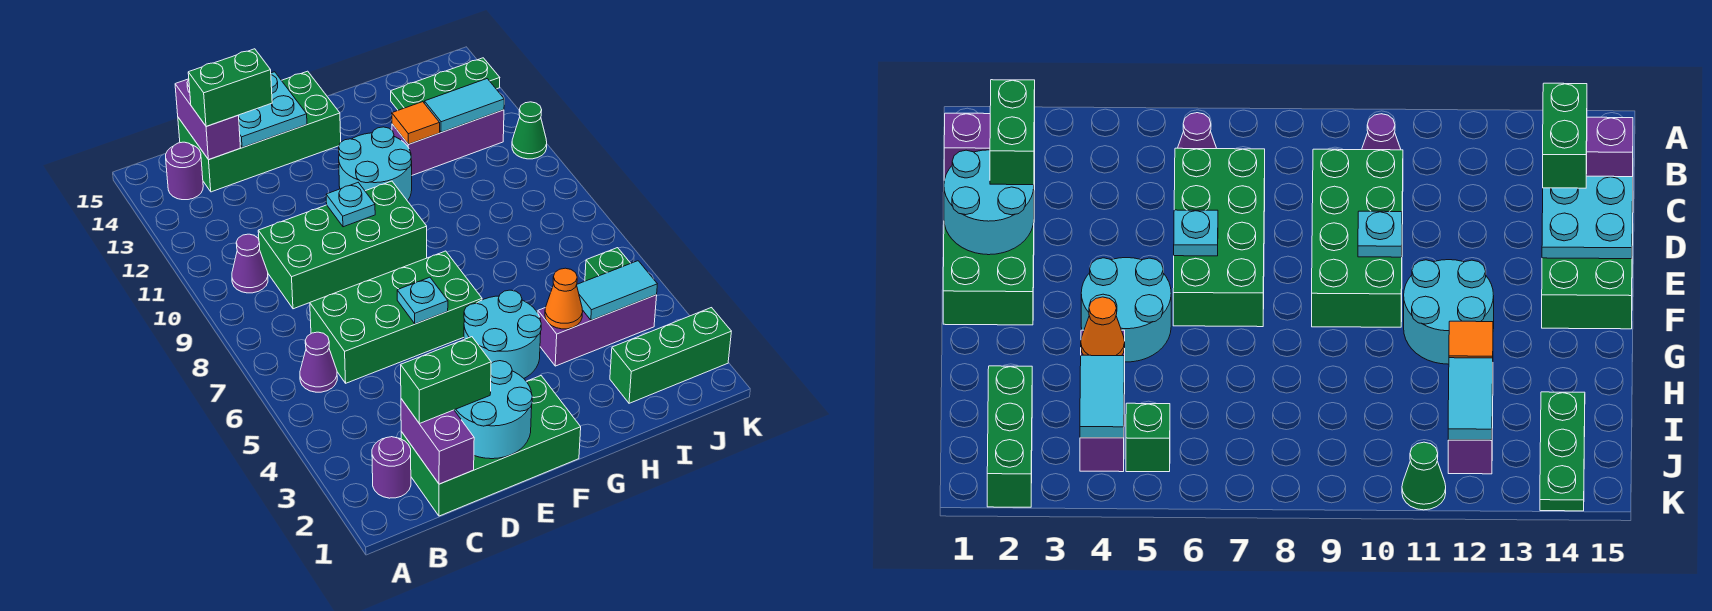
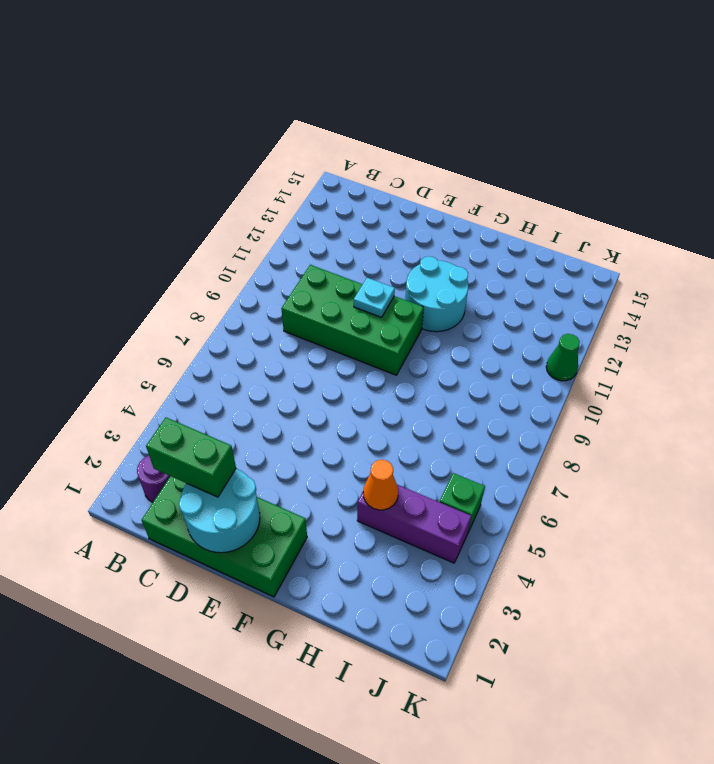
none -> purple 1x1 cone [300,332,337,392]
none -> purple 1x1 cone [232,234,268,293]
none -> purple 1x1 round brick [166,142,203,200]

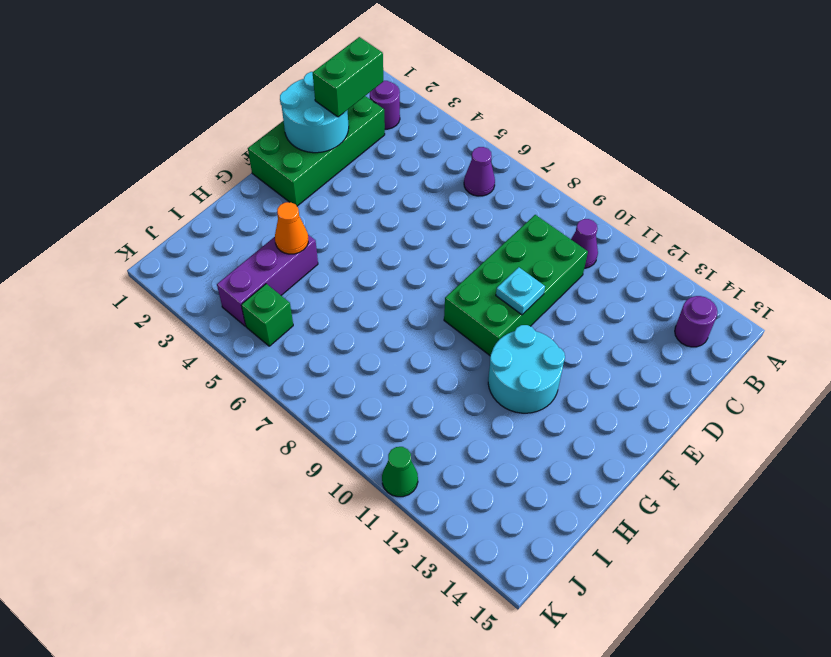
none -> green 2x4 brick [310,251,482,383]
none -> green 2x4 brick [178,71,341,192]
none -> cyan 2x2 round brick [464,290,541,378]

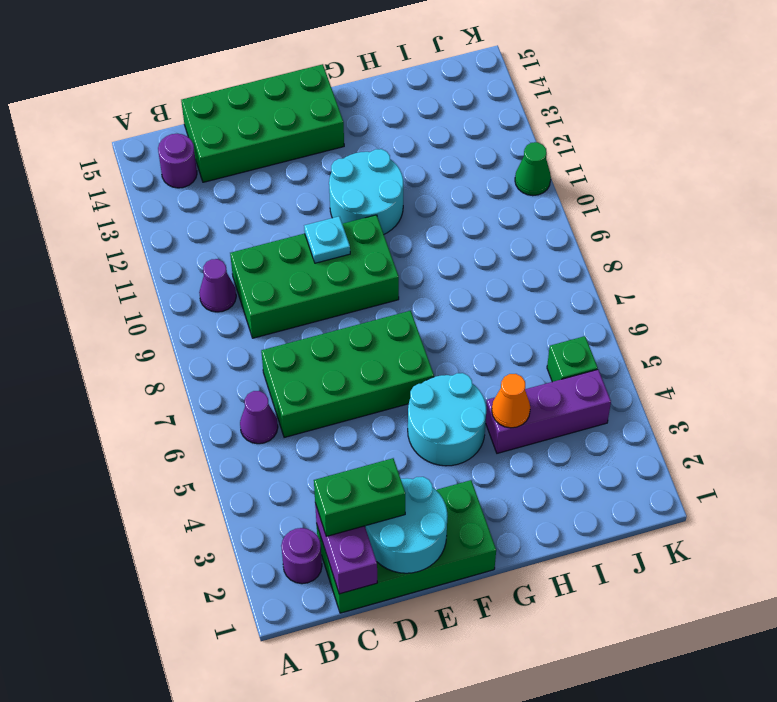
none -> purple 1x3 brick [392,110,504,175]
none -> green 1x3 brick [610,308,731,403]
none -> green 1x3 plate [391,58,500,110]

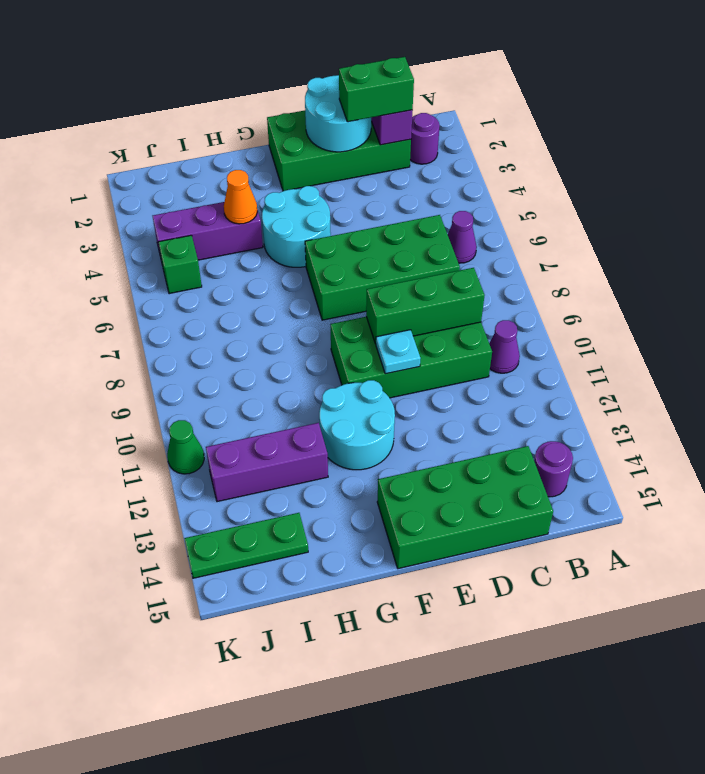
green 1x3 brick [366,268,485,344] -> green 1x3 brick moved to [610,308,731,403]
none -> purple 1x2 brick [175,79,240,160]
none -> cyan 2x2 plate [238,72,307,148]
none -> cyan 1x1 plate [397,277,448,324]

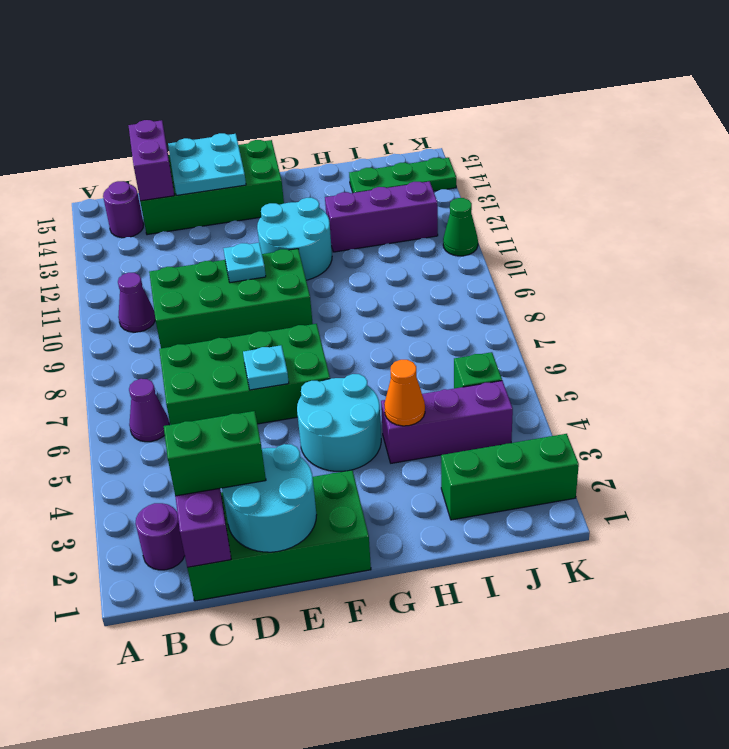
none -> orange 1x1 tile [392,102,440,144]
none -> cyan 1x2 tile [577,261,657,320]
none -> cyan 1x2 tile [424,79,504,132]

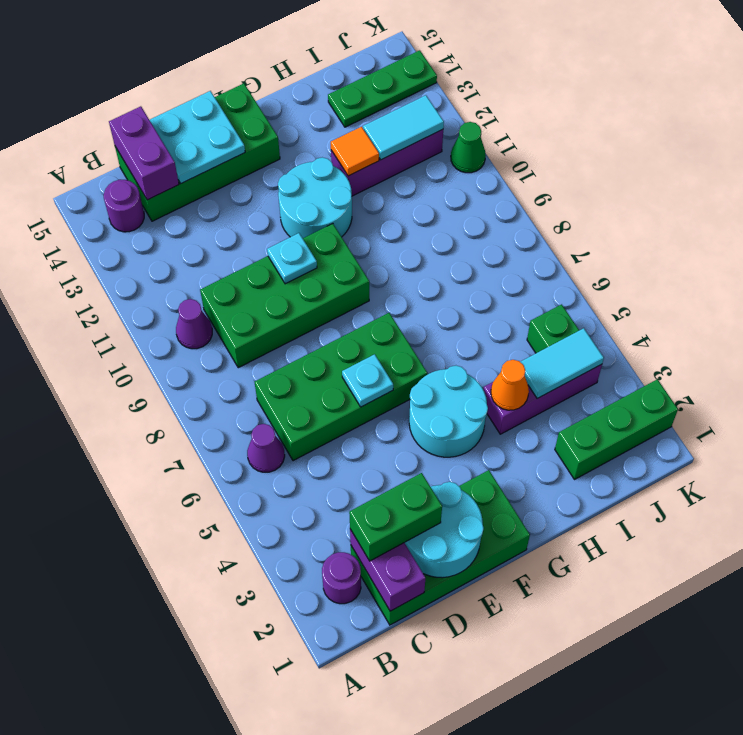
none -> green 1x2 brick [188,49,272,126]

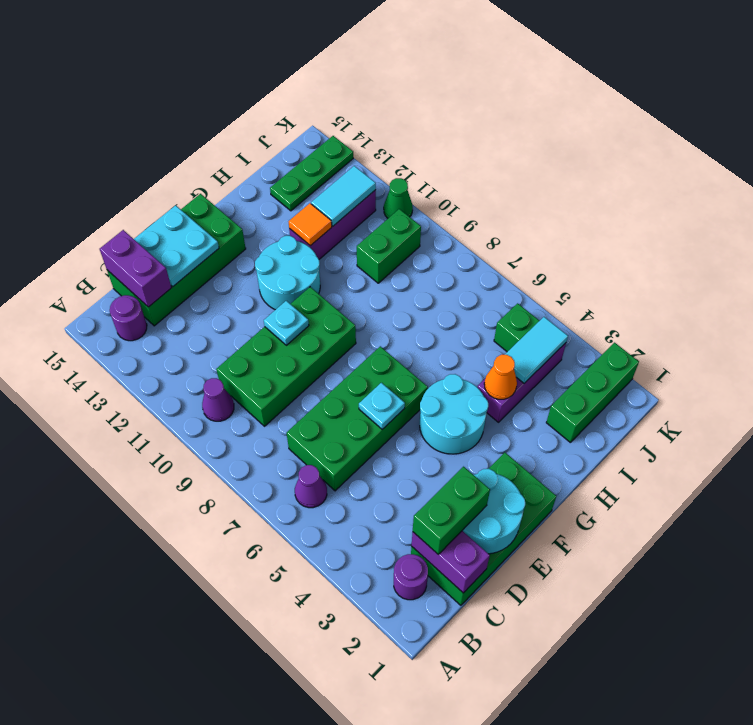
green 1x2 brick [357,209,421,283] -> green 1x2 brick moved to [188,49,272,126]

